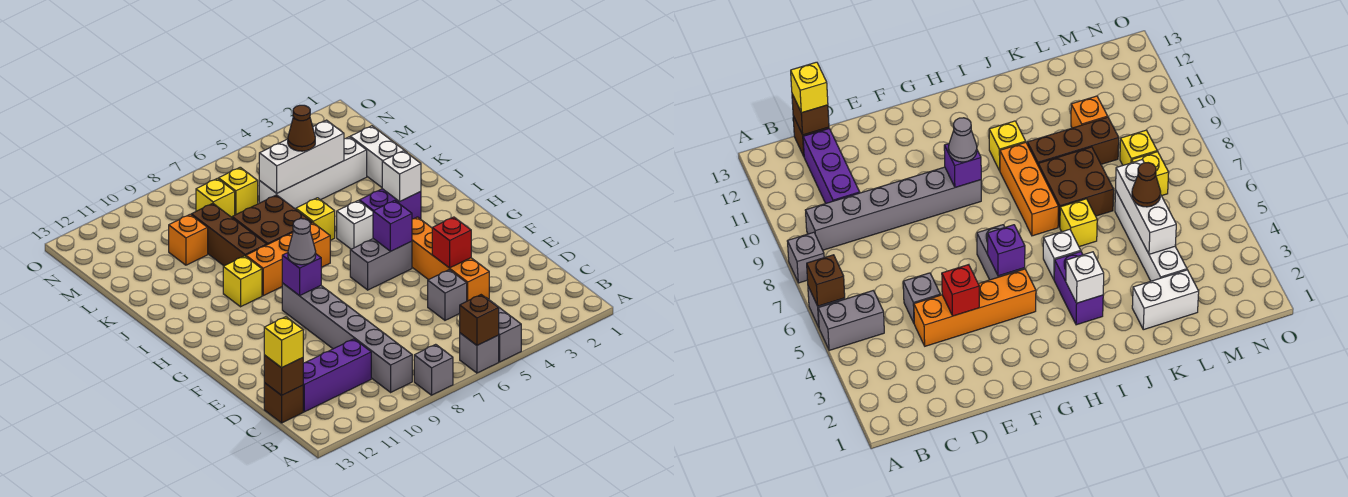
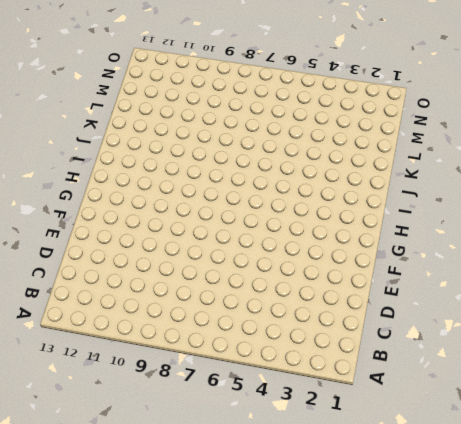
none -> grey 1x2 brick [485,297,521,362]
none -> grey 1x1 brick [460,333,499,373]
none -> grey 1x1 brick [414,344,453,395]
none -> grey 1x6 brick [282,283,412,392]

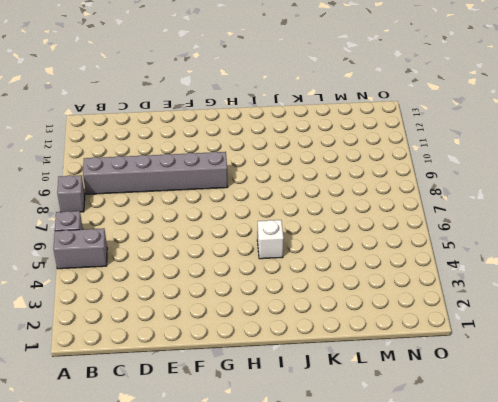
none -> purple 1x3 brick [303,339,371,412]
none -> brown 1x1 brick [264,383,303,423]
none -> orange 1x4 brick [412,217,489,301]
none -> grey 1x1 brick [428,270,467,320]

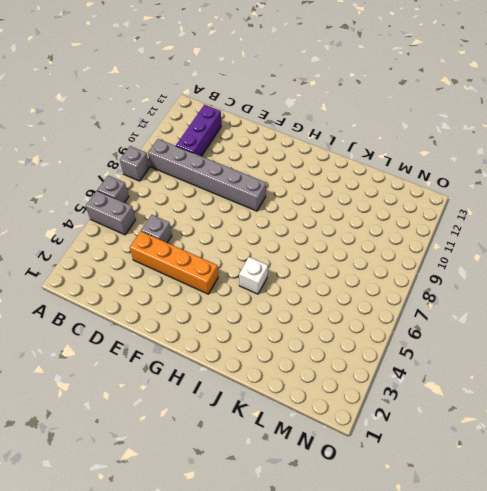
none -> brown 1x1 brick [264,383,303,423]
none -> grey 1x2 brick [350,239,412,290]
none -> purple 1x2 brick [359,189,421,219]
none -> orange 1x3 brick [246,223,330,296]

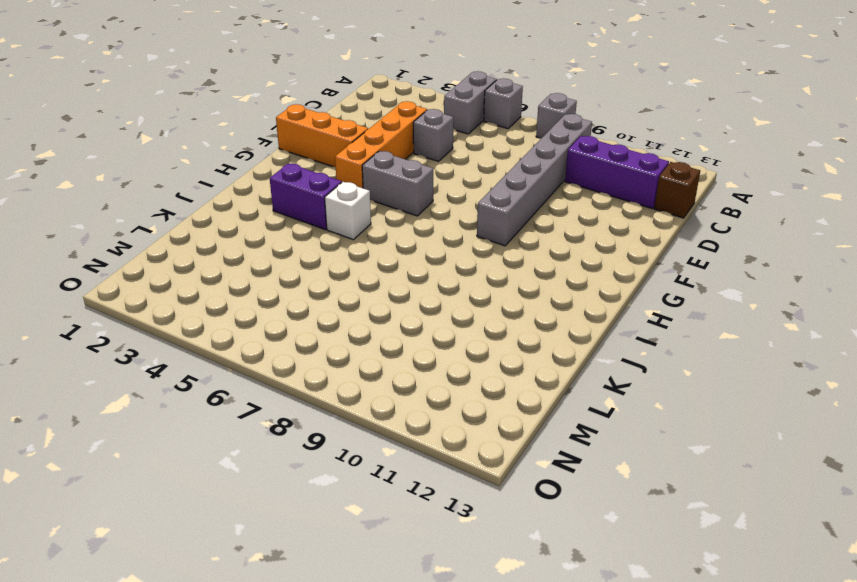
orange 1x3 brick [276,104,368,167] -> orange 1x3 brick moved to [246,223,330,296]
none -> yellow 1x1 brick [223,256,262,307]
none -> yellow 1x1 brick [296,198,335,240]
none -> brown 2x2 brick [232,195,312,245]
none -> brown 1x3 brick [191,203,267,266]

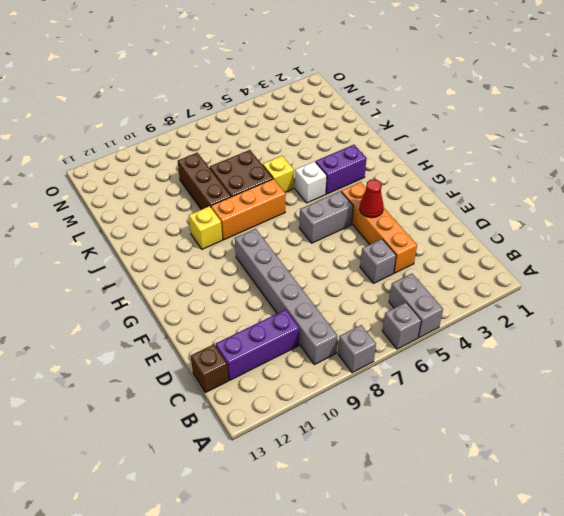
red 1x1 cone [360,179,384,218] -> none
none -> white 1x2 brick [350,126,407,187]
none -> white 1x4 brick [259,137,367,209]
none -> orange 1x1 brick [169,214,208,265]
none -> yellow 1x1 brick [219,167,258,215]

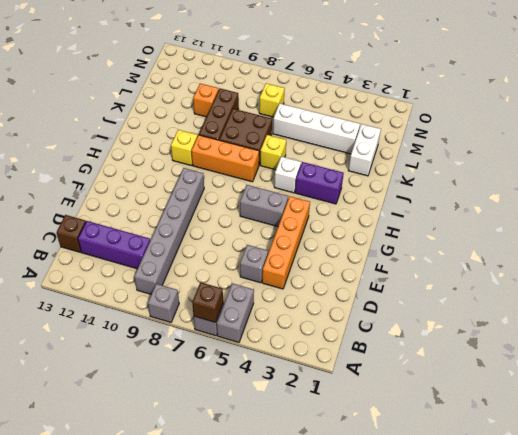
none -> yellow 1x1 brick [196,178,235,217]
none -> brown 1x1 brick [264,355,303,395]
none -> red 1x1 brick [432,217,471,268]
none -> purple 1x1 brick [373,200,412,251]

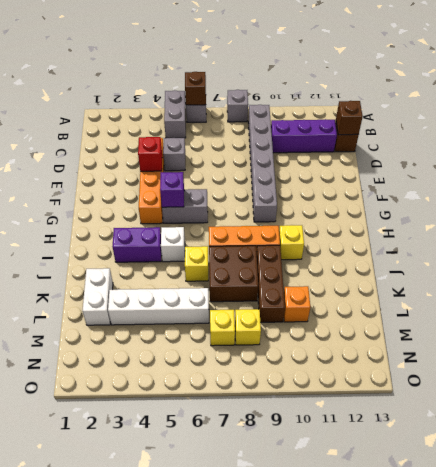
none -> purple 1x1 brick [282,253,321,296]
none -> white 1x1 brick [382,151,421,202]
none -> white 1x3 brick [259,120,344,193]
none -> yellow 1x1 brick [264,317,303,368]

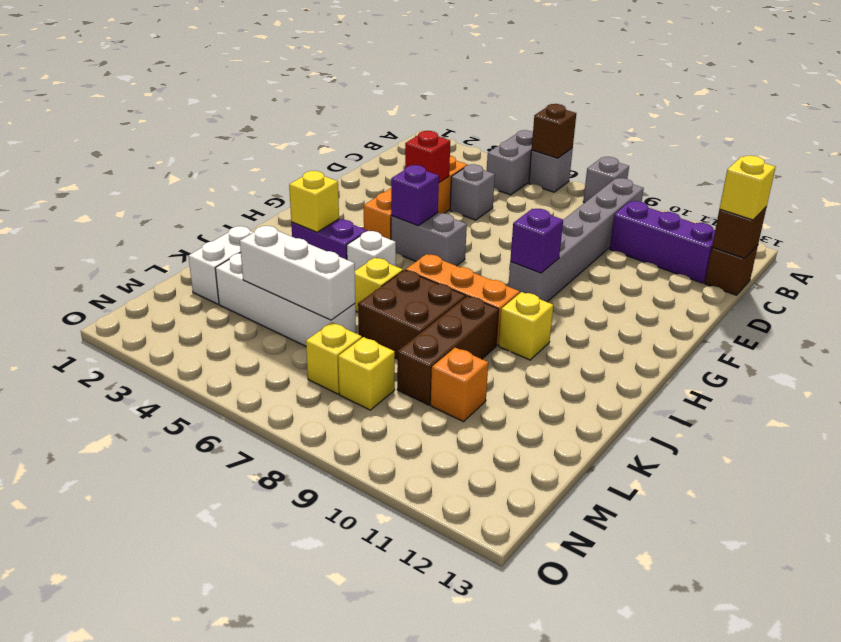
yellow 1x1 brick [289,171,339,232] -> white 1x1 brick [382,151,421,202]
none -> grey 1x1 cone [288,219,316,265]
none -> brown 1x1 cone [288,105,315,151]

